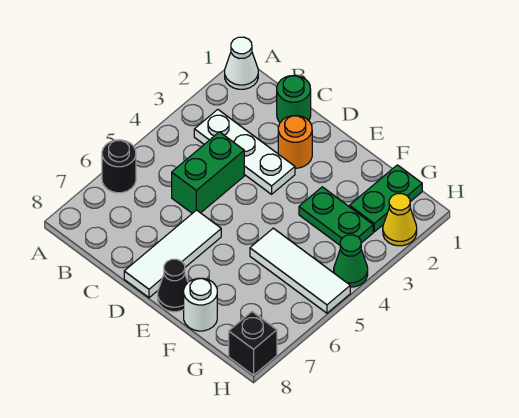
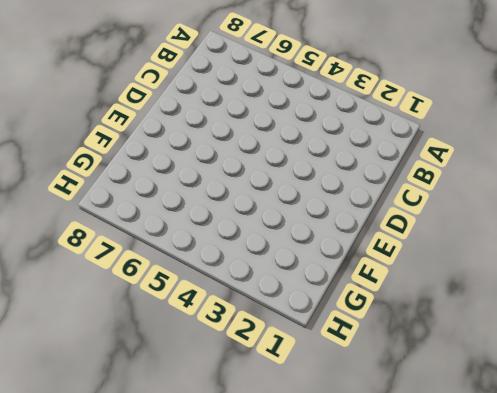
none -> white 1x1 cone [225,37,258,89]
none -> black 1x1 round brick [102,140,136,193]
none -> white 1x3 plate [194,109,295,194]

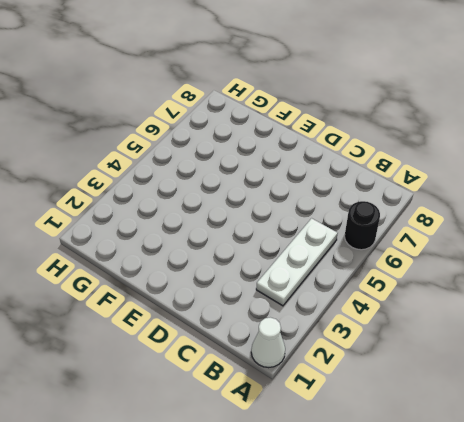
white 1x3 plate [256,218,338,306] -> white 1x3 plate turned to [194,109,295,194]
none -> green 1x1 round brick [277,75,311,122]
none -> green 1x2 brick [172,132,244,213]
none -> orange 1x1 round brick [278,116,312,168]

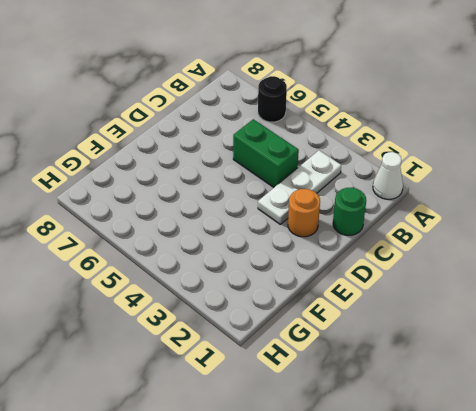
none -> white 1x3 tile [124,210,221,298]
none -> black 1x1 cone [158,259,188,312]
none -> green 1x2 plate [299,187,373,245]

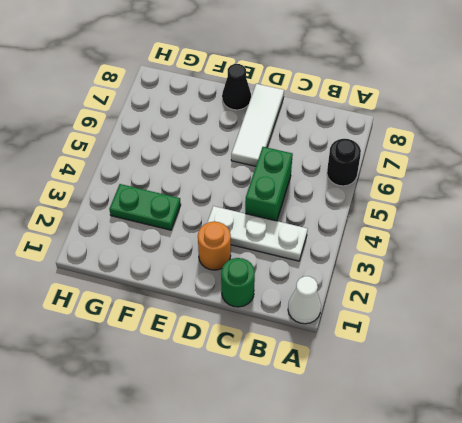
none -> white 1x3 tile [250,228,350,313]
none -> white 1x1 round brick [184,278,217,331]
none -> green 1x2 plate [350,165,422,232]

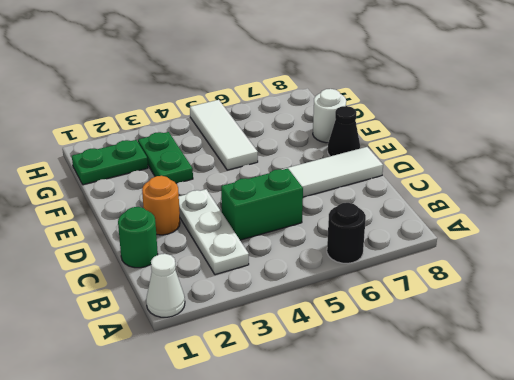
none -> yellow 1x1 cone [383,194,417,246]
none -> green 1x1 cone [334,235,368,287]
none -> black 1x1 brick [229,312,277,375]

